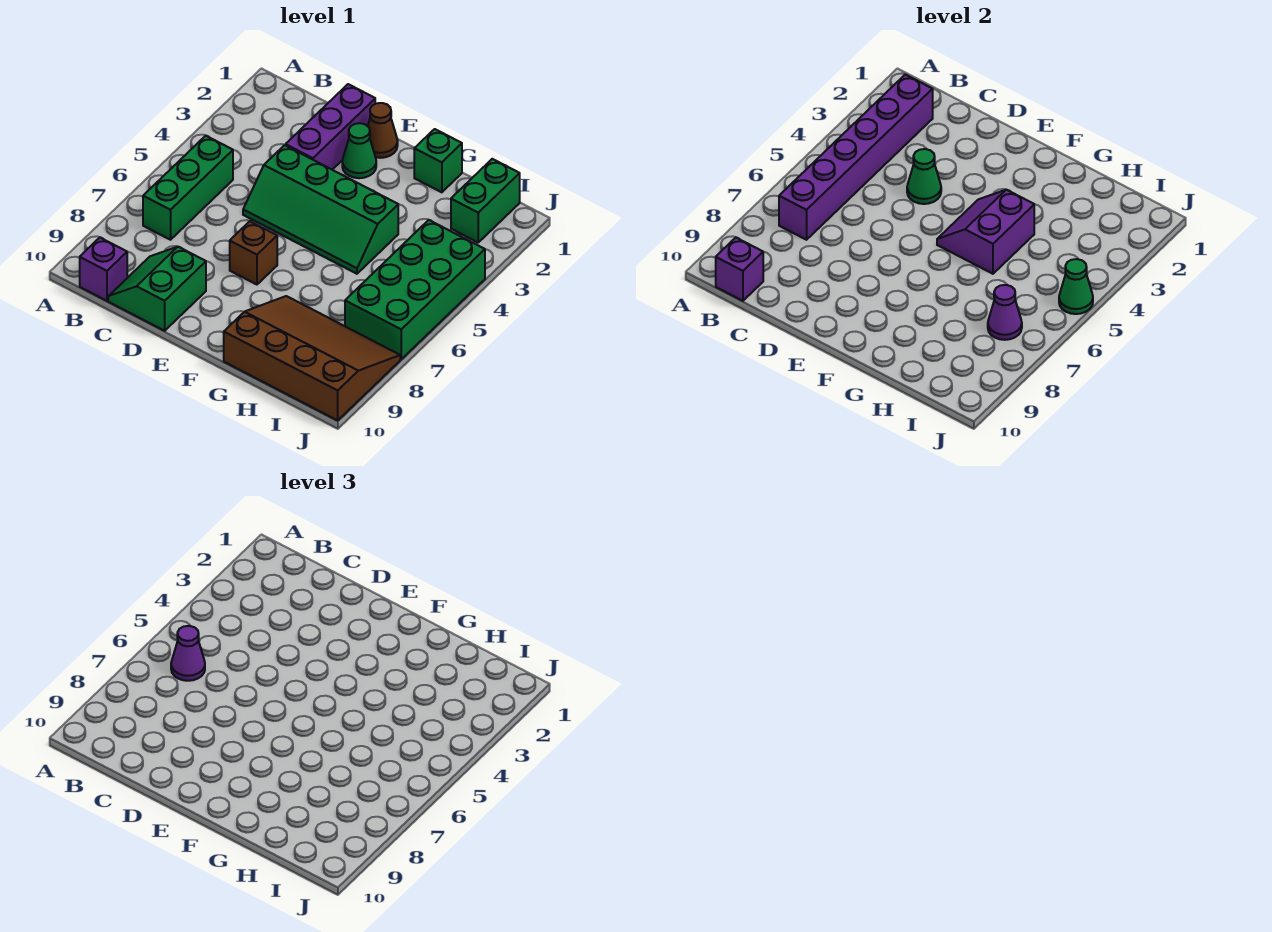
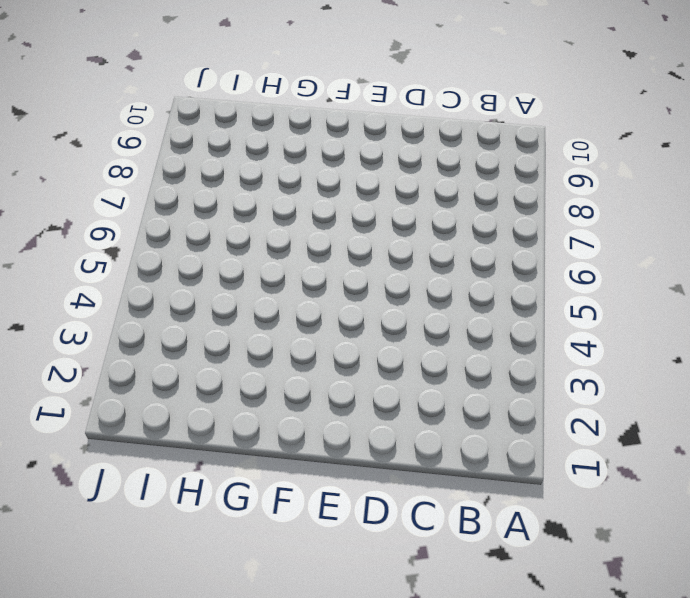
none -> green 1x3 brick [143,136,233,240]
none -> purple 1x1 brick [80,238,127,301]
none -> green 2x2 slope [108,247,206,331]

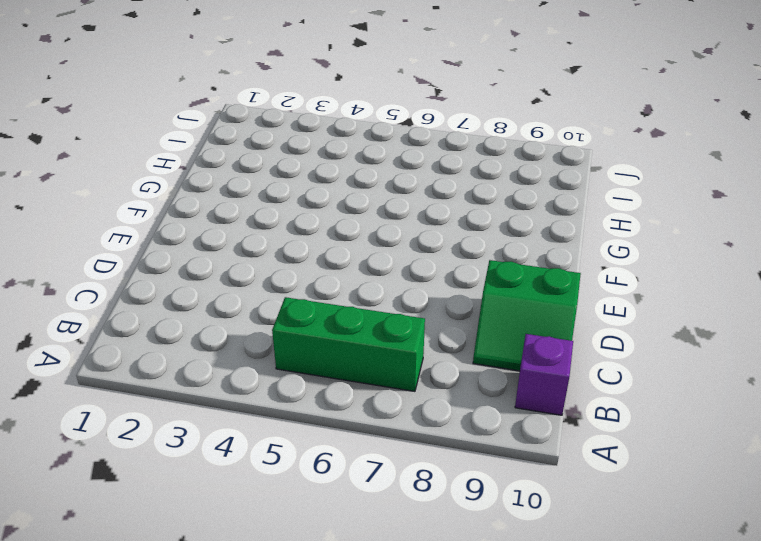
none -> purple 1x3 brick [286,84,375,170]
none -> green 2x4 slope [243,145,398,274]
none -> brown 1x1 cone [368,103,398,158]

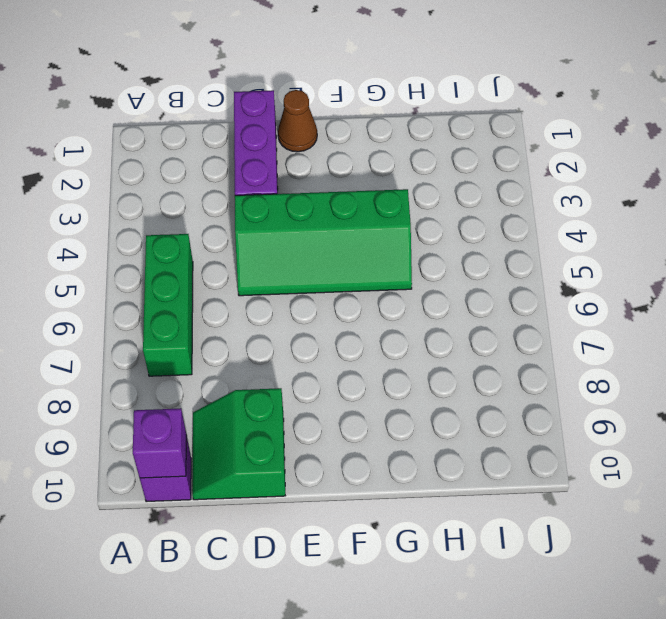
none -> green 1x1 cone [342,123,376,178]
none -> brown 1x1 brick [230,221,277,285]
none -> green 1x1 brick [414,129,462,192]

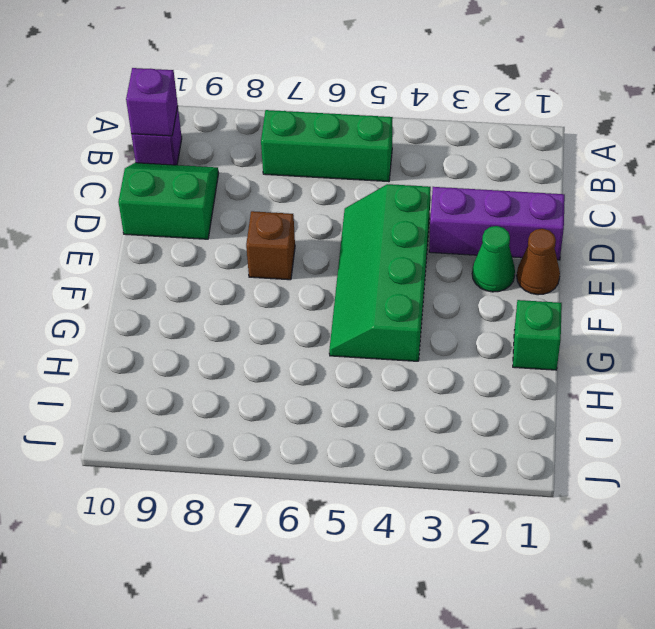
none -> brown 3x4 slope [224,296,400,420]
none -> green 1x2 brick [451,159,520,242]
none -> green 2x4 brick [345,220,485,359]

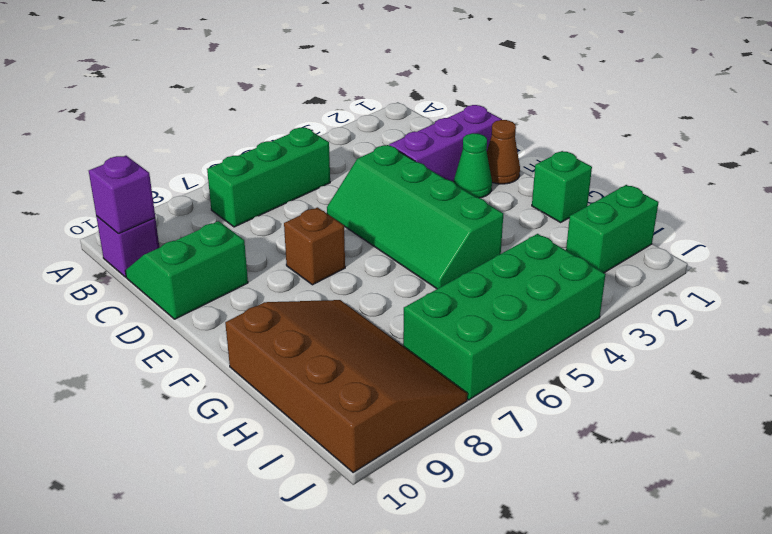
none -> purple 1x6 brick [779,74,933,240]
none -> green 1x1 cone [907,149,941,204]
none -> purple 2x2 slope [937,190,1034,274]

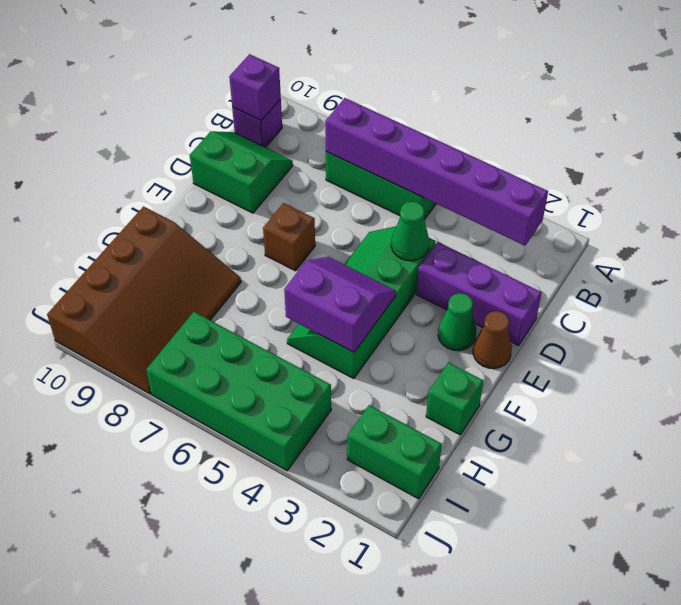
none -> purple 1x1 cone [988,285,1022,340]
none -> green 1x1 cone [1059,259,1093,314]
none -> purple 1x1 cone [171,626,205,681]

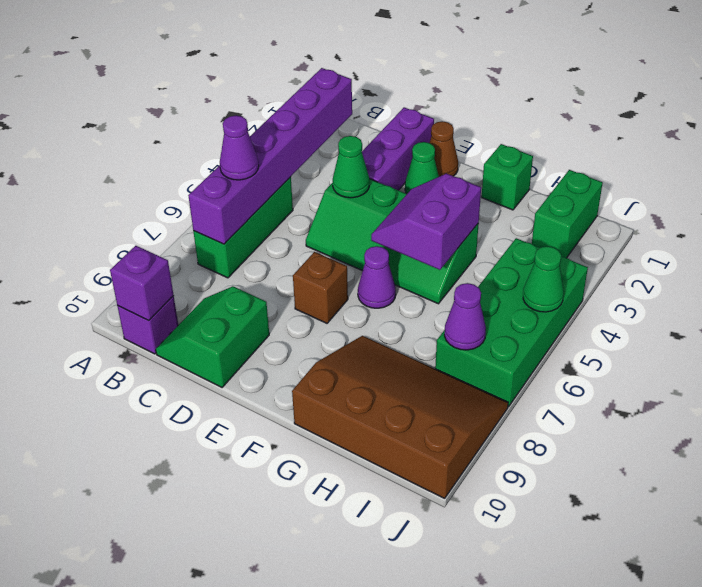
purple 1x1 cone [358,246,396,308] -> none

